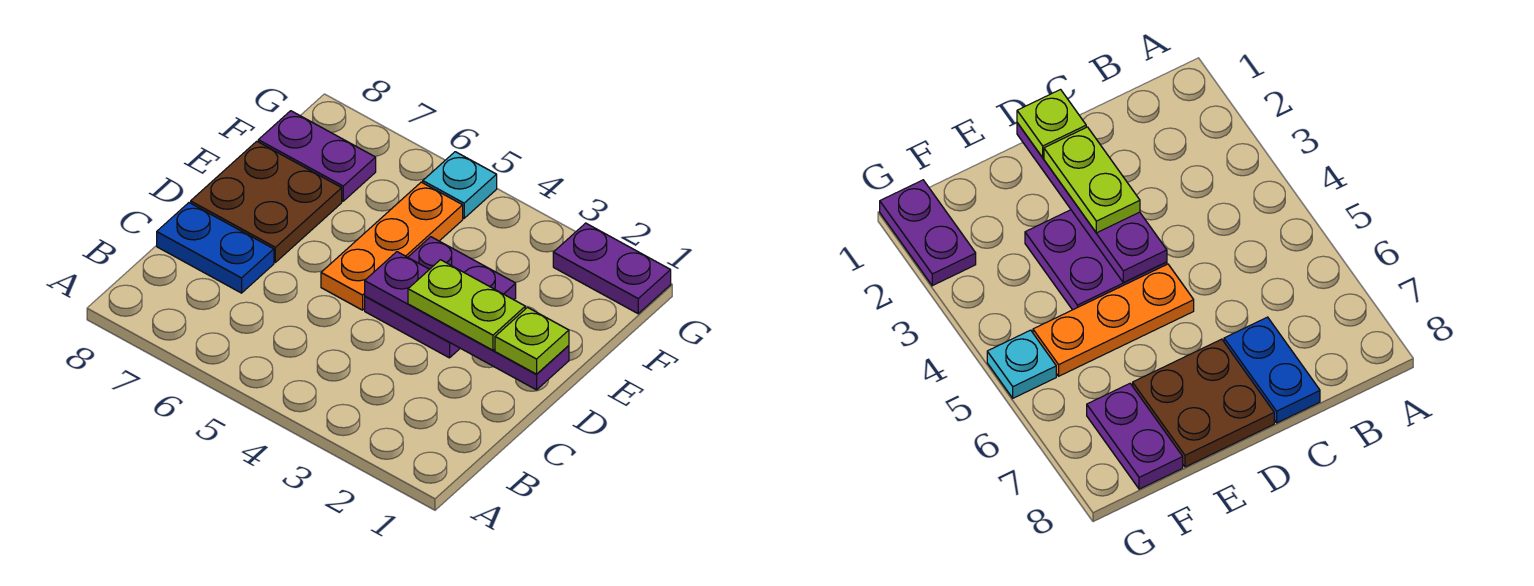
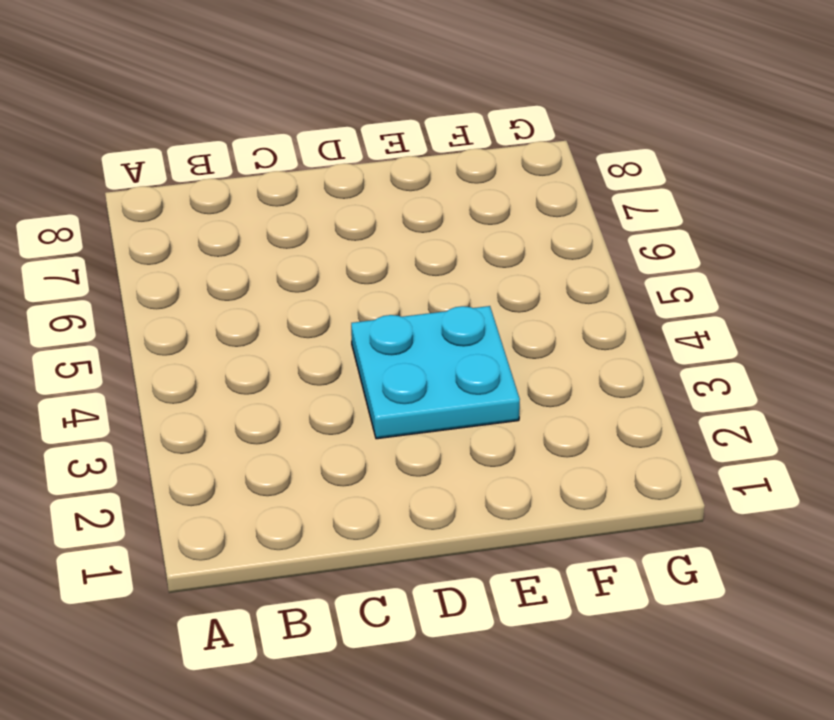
cyan 2x2 plate [351,306,520,439] -> purple 2x2 plate [365,237,516,358]
none -> blue 1x2 plate [157,203,274,293]
none -> orange 1x3 plate [321,182,463,310]

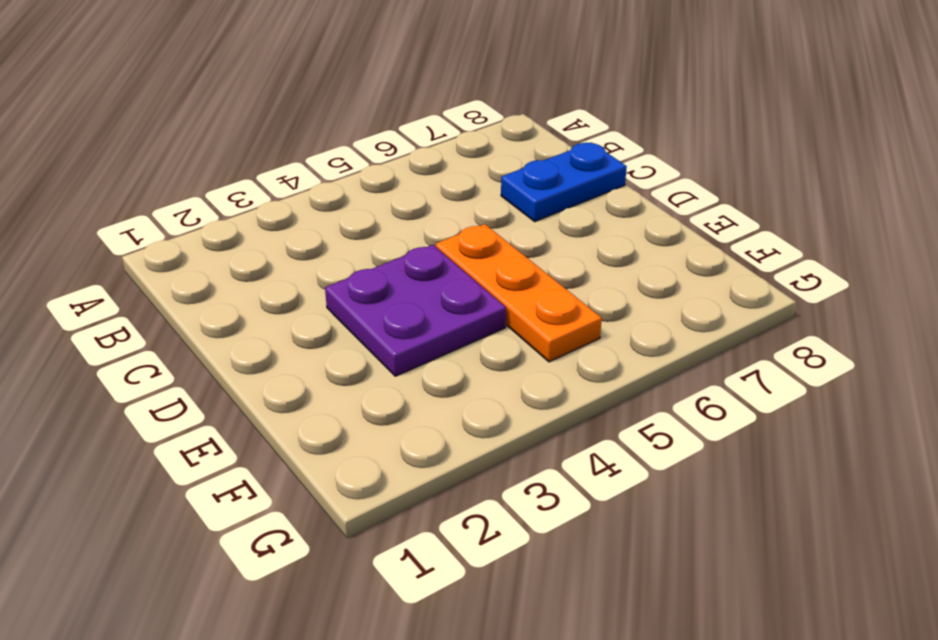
none -> brown 2x2 plate [191,141,342,262]
none -> purple 1x2 plate [258,111,376,201]

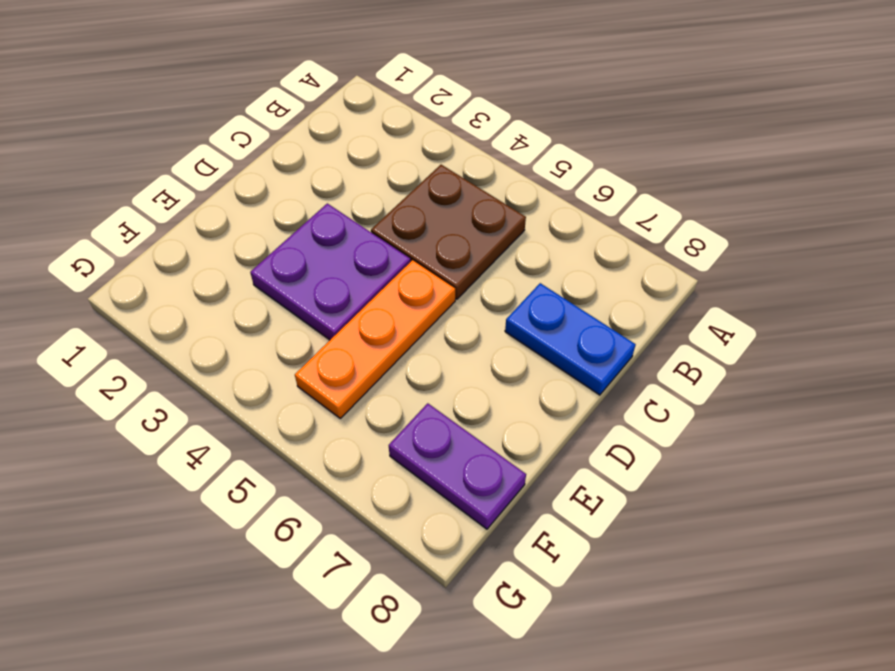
brown 2x2 plate [371,165,526,299] -> brown 2x2 plate moved to [191,141,342,262]
none -> purple 1x2 plate [553,223,671,314]
none -> cyan 1x1 plate [423,152,497,218]

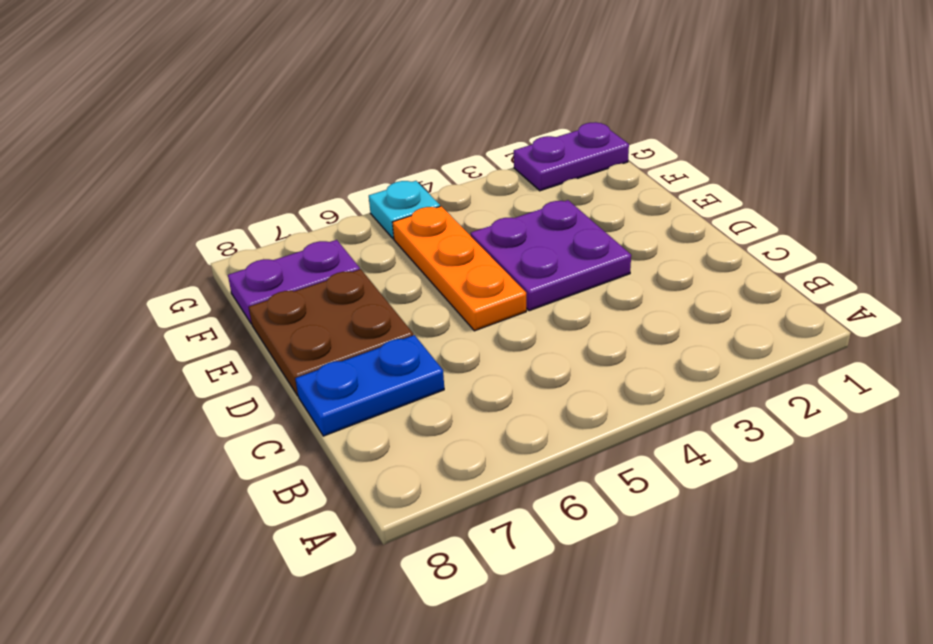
none -> purple 1x4 plate [365,252,569,390]
none -> lime 1x1 plate [495,308,569,374]

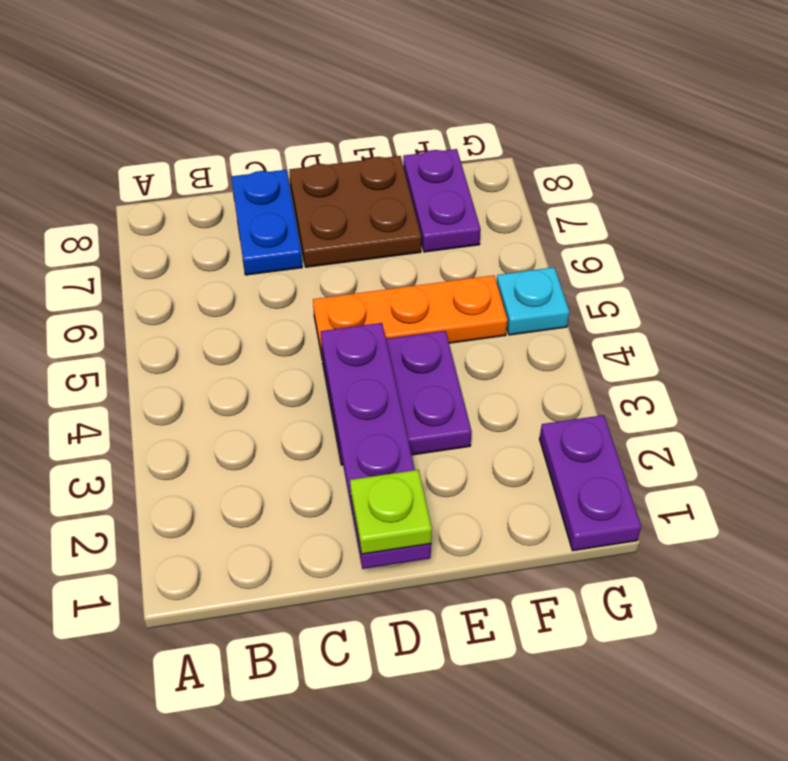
none -> lime 1x2 plate [408,260,525,350]

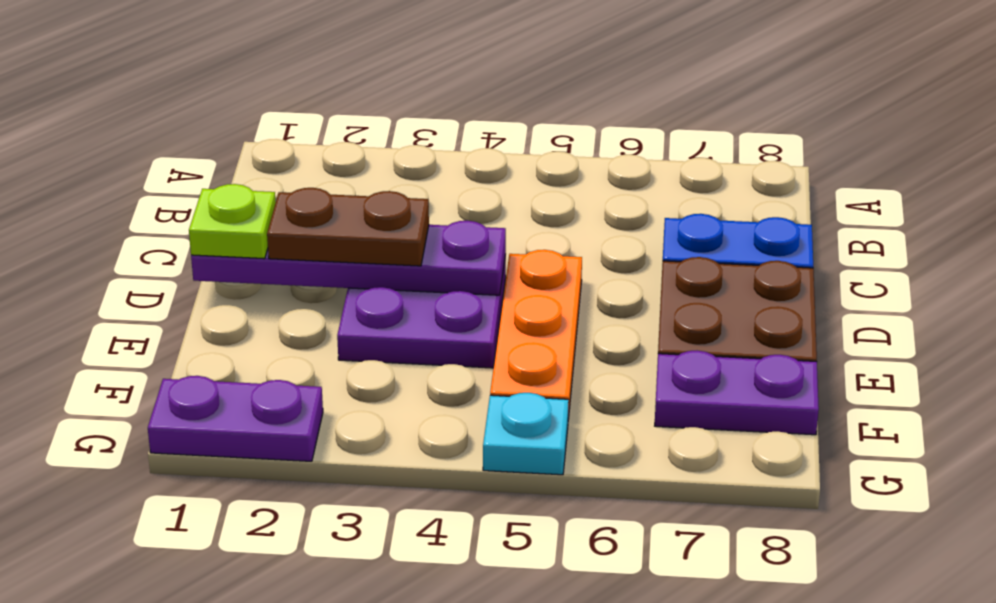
brown 1x2 plate [267,188,429,266] -> lime 1x2 plate [408,260,525,350]

